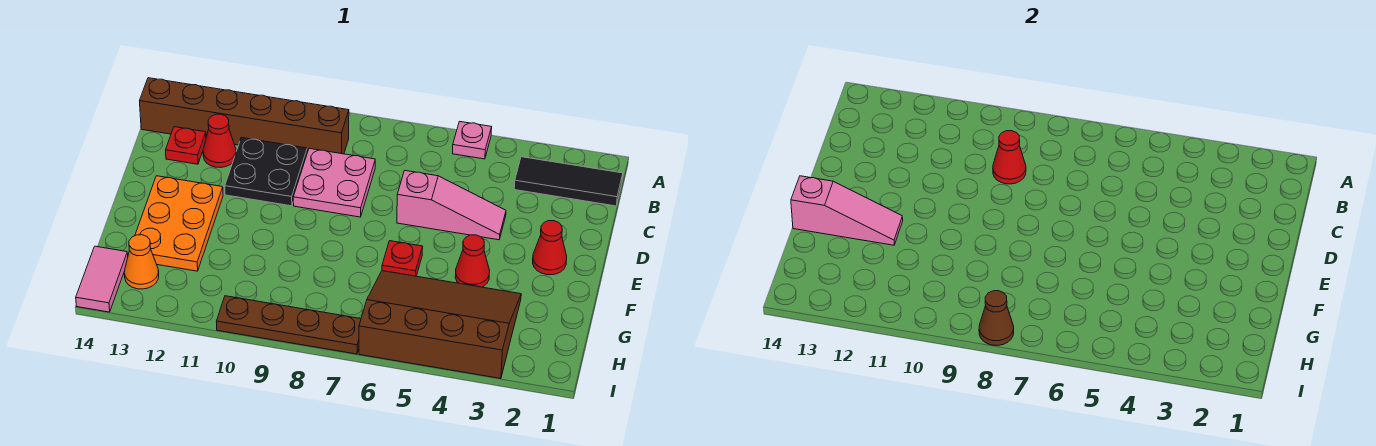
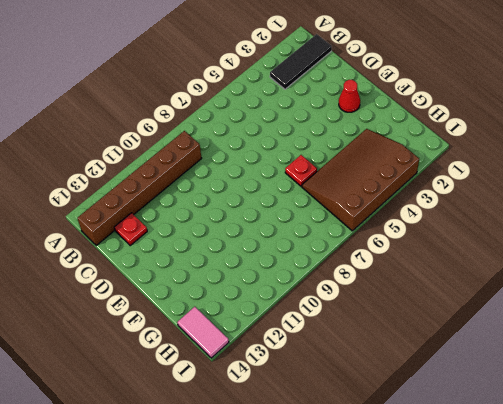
none -> pink 1x1 plate [452,121,492,159]
none -> pink 2x2 plate [293,148,375,217]
none -> black 2x2 plate [225,138,307,206]

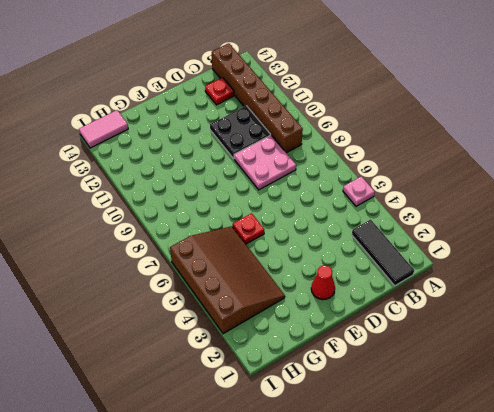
none -> red 1x1 cone [203,114,236,168]
none -> pink 1x3 slope [397,171,506,240]
none -> orange 2x3 plate [135,176,223,271]

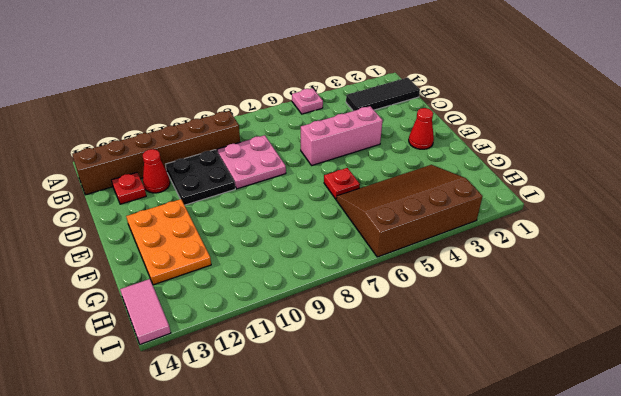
pink 1x3 brick [301,106,383,165] -> pink 1x3 slope [397,171,506,240]
none -> red 1x1 cone [455,235,490,287]
none -> orange 1x1 cone [124,235,159,289]
none -> brown 1x4 plate [216,296,361,354]

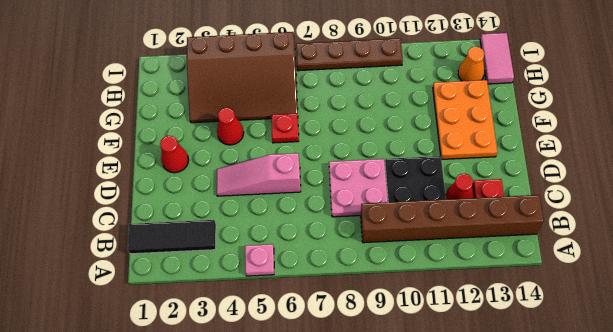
none -> red 1x1 cone [993,131,1026,184]
none -> pink 1x3 slope [791,176,903,245]
none -> brown 1x1 cone [979,291,1014,346]

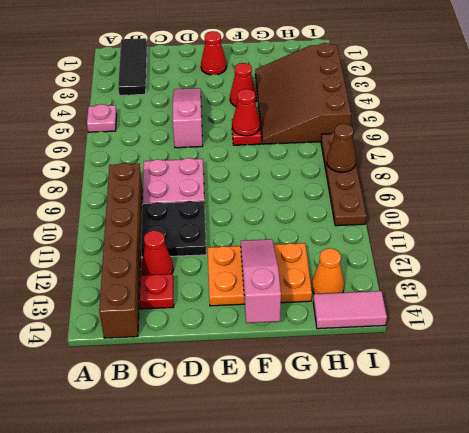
red 1x1 cone [232,89,260,136] -> red 1x1 cone moved to [993,131,1026,184]

